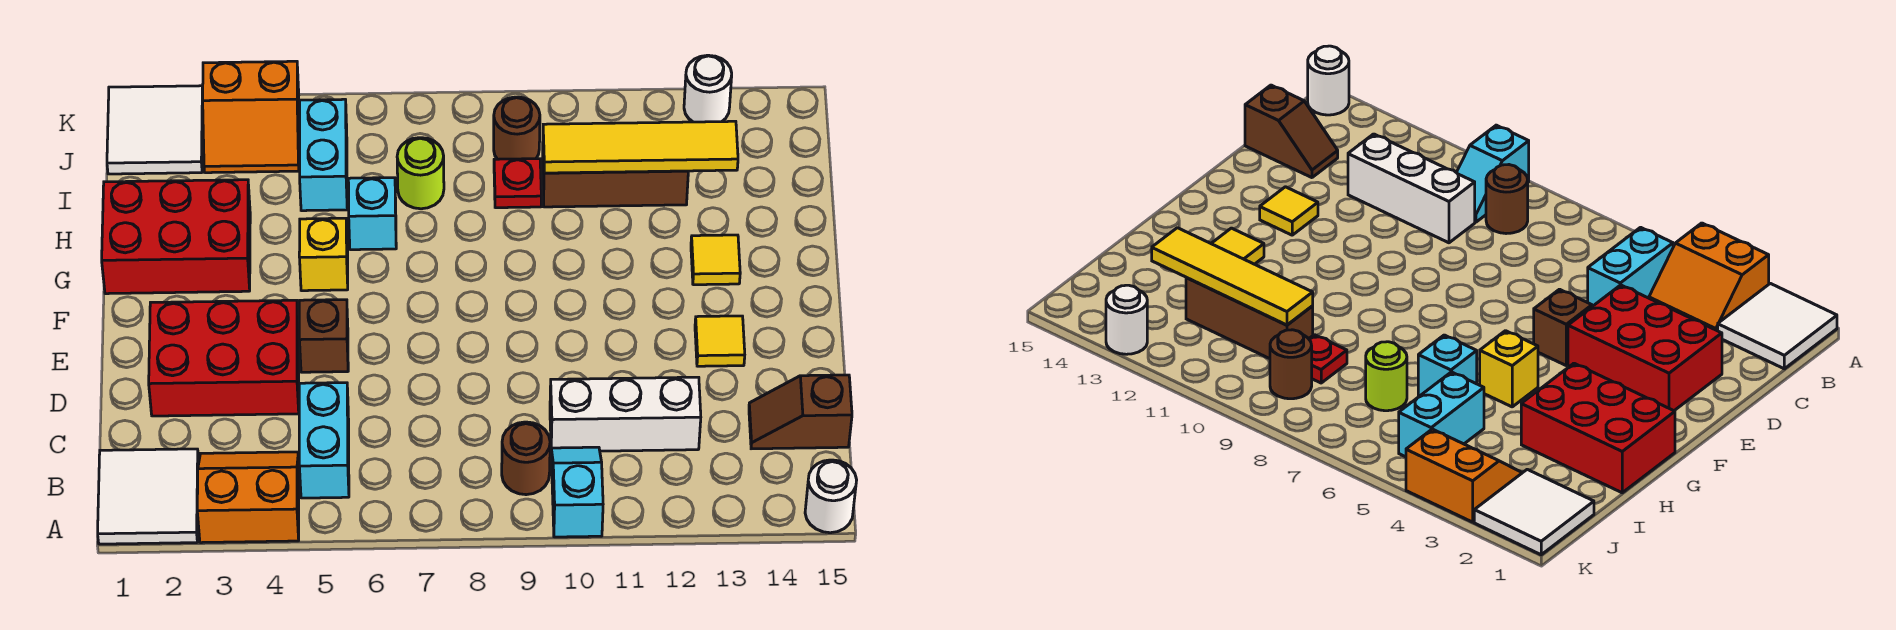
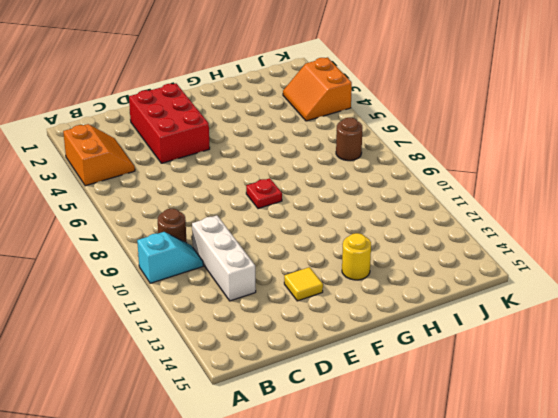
red 1x1 plate [246,178,282,209] -> red 1x1 plate moved to [494,159,541,208]
yellow 1x1 round brick [342,233,371,280] -> yellow 1x1 tile [691,235,740,285]
brown 1x1 round brick [336,118,362,161] -> brown 1x1 round brick moved to [494,97,540,159]
none -> white 2x2 tile [98,449,199,544]
none -> white 1x1 round brick [805,460,857,533]
none -> cyan 1x2 brick [299,383,349,498]

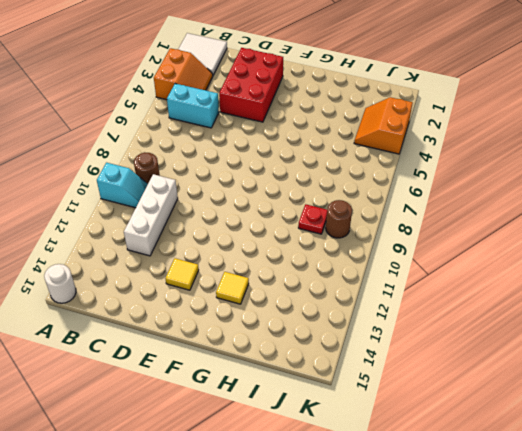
none -> brown 1x2 slope [749,375,852,449]
none -> brown 1x1 brick [299,300,348,372]
none -> red 2x3 brick [102,180,250,294]

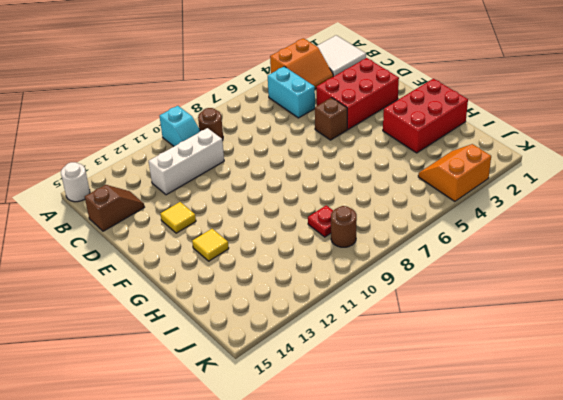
none -> yellow 1x1 brick [299,218,348,291]
none -> cyan 1x1 brick [348,178,396,250]
none -> cyan 1x2 brick [300,99,347,211]

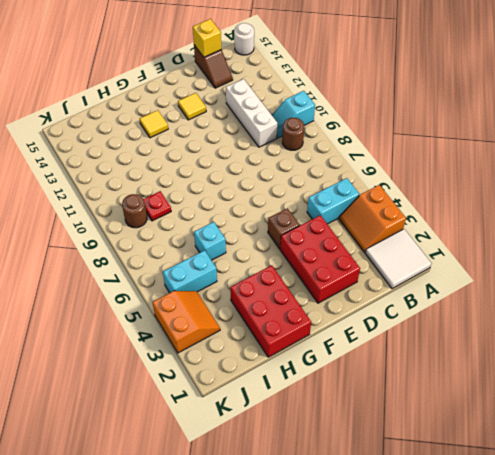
yellow 1x1 brick [193,19,221,57] -> yellow 1x1 brick moved to [299,218,348,291]
none -> lime 1x1 round brick [397,138,444,209]
none -> brown 1x3 brick [542,153,688,207]
none -> white 2x2 tile [107,86,203,174]

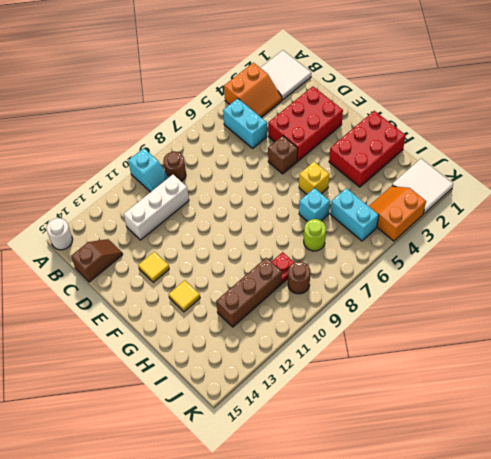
none -> white 1x1 round brick [684,55,732,122]
none -> yellow 1x4 tile [543,121,738,173]

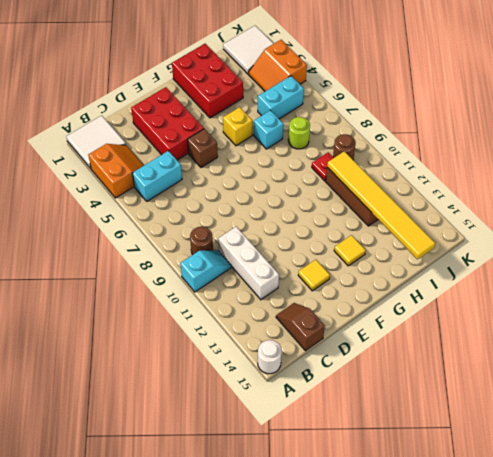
yellow 1x6 tile [327,151,435,259] -> yellow 1x4 tile [543,121,738,173]
none -> white 1x1 round brick [684,55,732,122]

